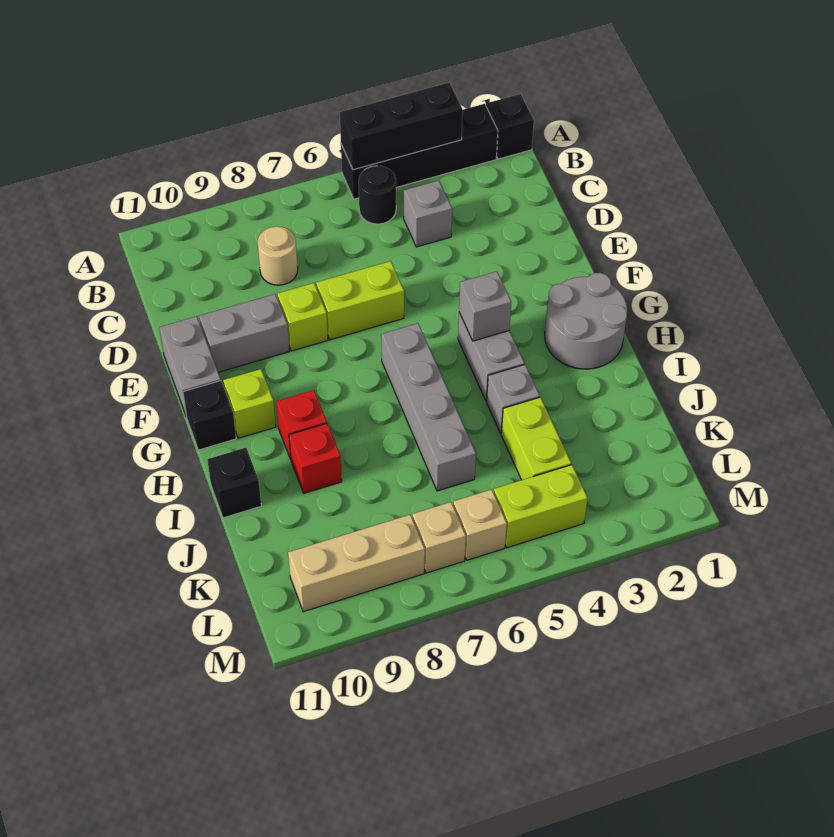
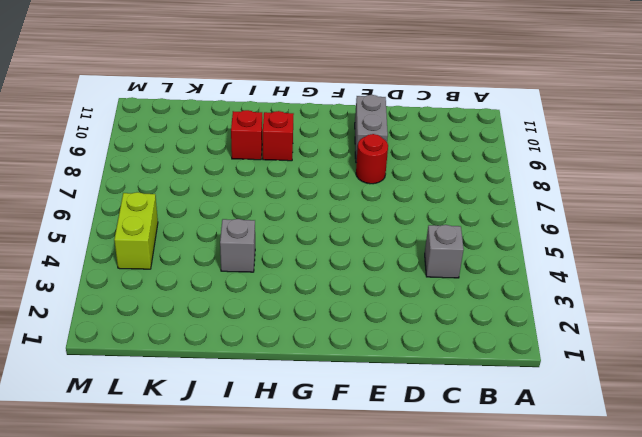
red 1x1 round brick [356,134,388,184] -> lime 1x1 brick [277,283,328,351]
none -> black 1x1 brick [486,94,534,159]
none -> black 1x4 brick [341,104,498,199]
none -> black 1x1 round brick [359,166,396,224]

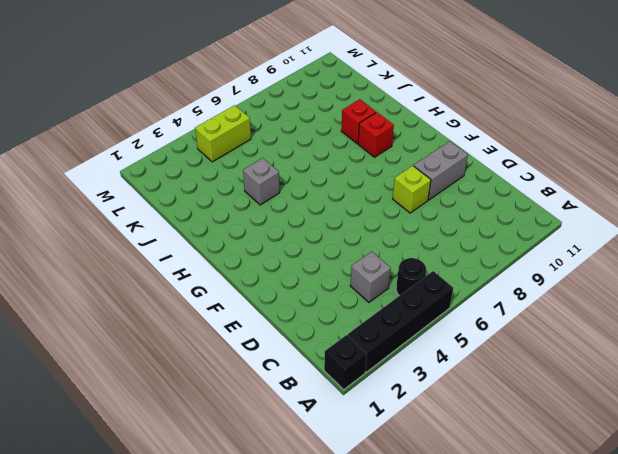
none -> tan 1x1 round brick [258,226,298,285]
none -> lime 1x2 brick [316,261,404,340]
none -> grey 1x2 brick [159,316,221,417]

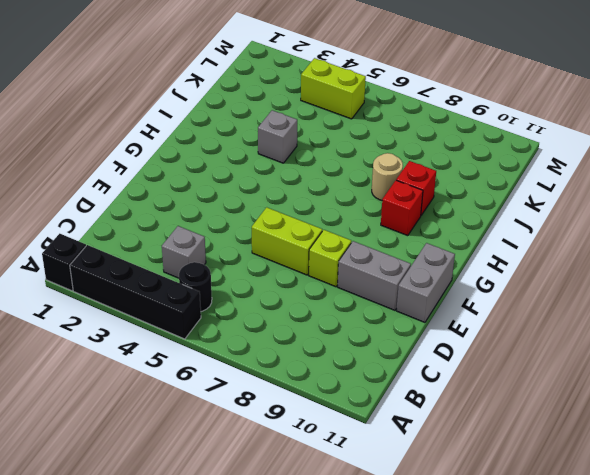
tan 1x1 round brick [372,153,403,200] -> tan 1x1 round brick moved to [258,226,298,285]
none -> grey 2x2 round brick [545,273,627,369]
none -> grey 1x2 brick [458,313,524,401]
none -> grey 1x4 brick [381,323,476,491]

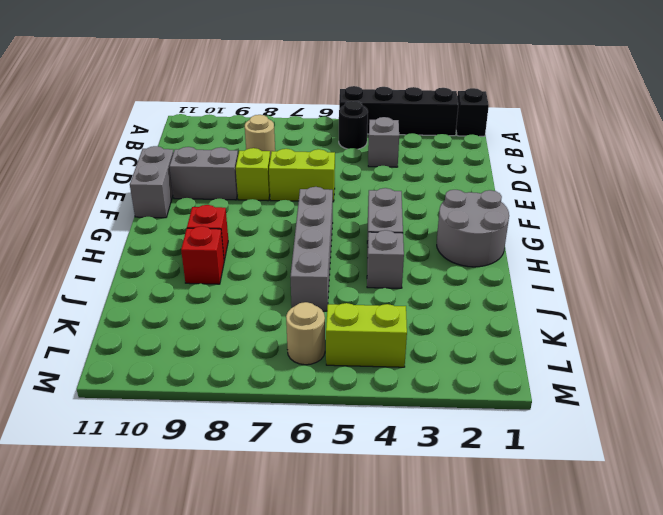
tan 1x1 round brick [286,302,325,365] -> tan 1x1 brick [453,489,507,560]
none -> lime 1x1 brick [223,369,276,438]
none -> black 1x1 brick [183,381,236,450]
none -> black 1x1 brick [207,448,261,518]

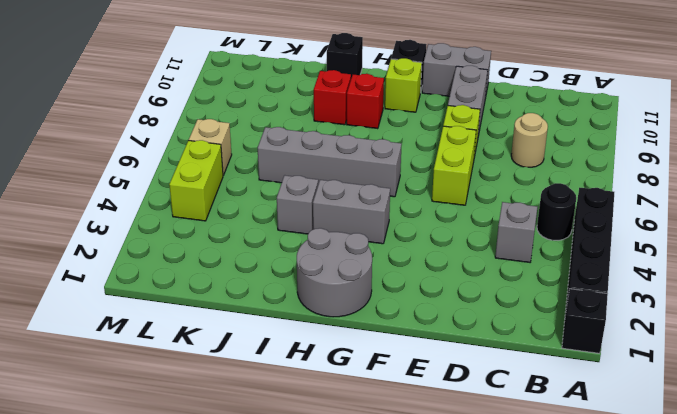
none -> lime 1x2 brick [501,397,571,480]
none -> tan 1x1 brick [412,502,466,573]
none -> tan 1x3 brick [288,515,425,612]

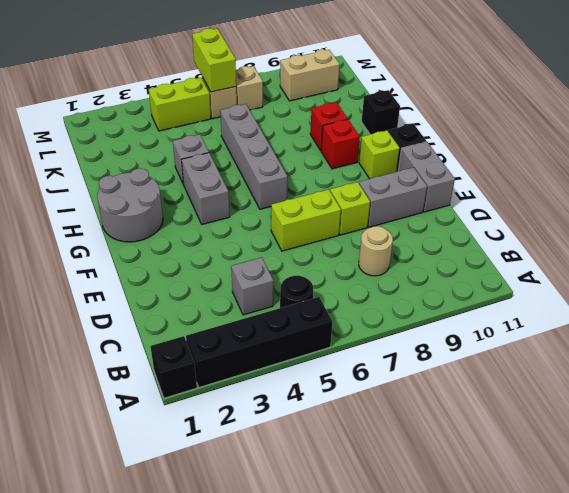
lime 1x2 brick [192,28,236,92] -> lime 1x2 brick moved to [501,397,571,480]
tan 1x2 brick [280,50,339,101] -> tan 1x3 brick [288,515,425,612]
none -> black 1x3 brick [340,83,463,170]
none -> grey 1x1 brick [459,271,511,341]

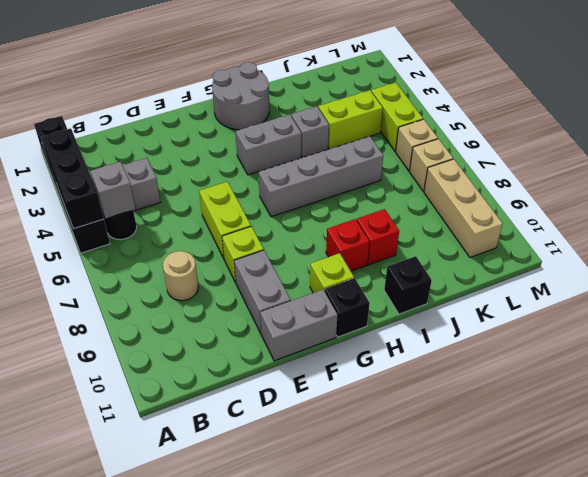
grey 1x1 brick [90,162,135,218] -> grey 1x1 brick moved to [459,271,511,341]

